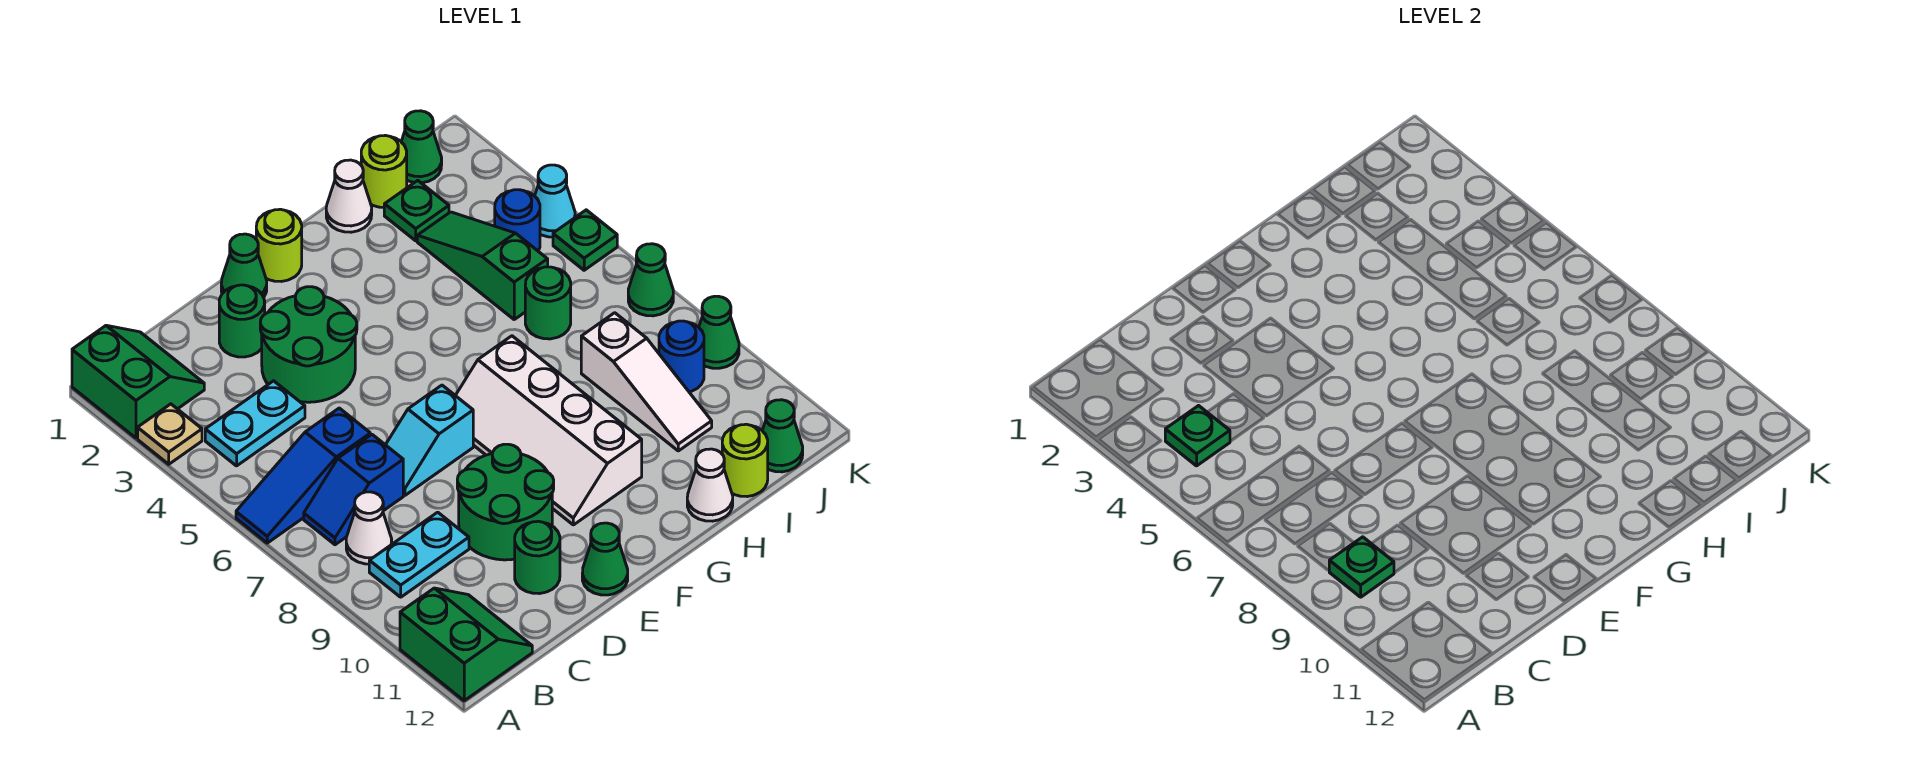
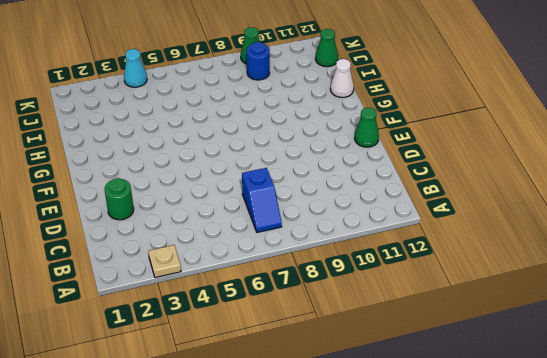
none -> green 2x2 slope [72,325,204,438]
none -> blue 1x3 slope [236,408,370,543]
none -> green 2x2 slope [400,588,532,701]
none -> cyan 1x2 plate [205,381,305,466]

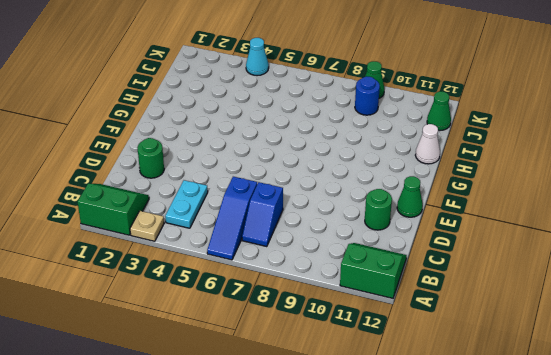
none -> white 1x1 cone [346,492,392,564]
none -> cyan 1x2 plate [369,512,469,597]
none -> green 2x2 round brick [260,287,357,402]
none -> cyan 1x2 slope [386,385,473,495]

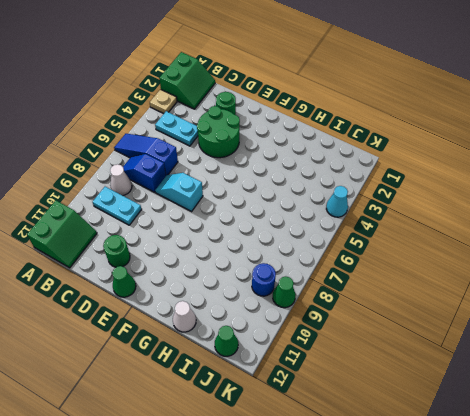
none -> green 2x2 round brick [457,444,554,560]
none -> green 1x1 cone [221,234,267,298]
none -> lime 1x1 round brick [256,209,302,282]
none -> white 2x4 slope [455,336,642,525]

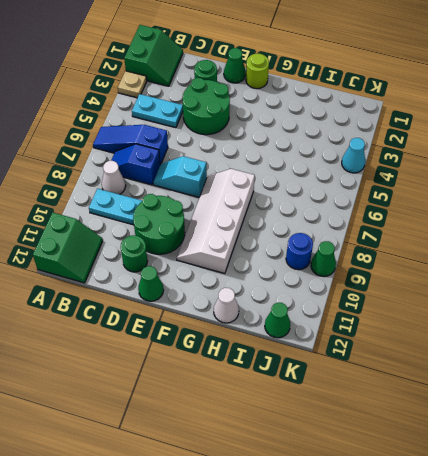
none -> white 1x1 cone [326,160,372,232]
none -> lime 1x1 round brick [361,135,407,207]
none -> green 1x1 plate [384,180,449,241]
none -> green 1x3 slope [417,212,548,319]

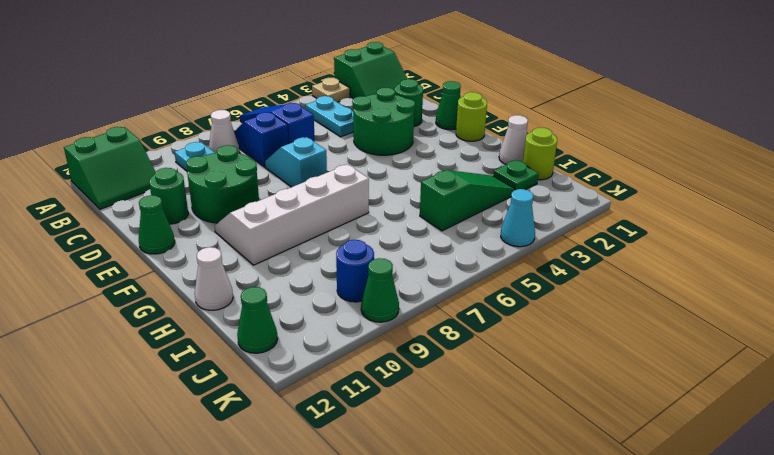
none -> green 1x1 round brick [525,267,571,339]
none -> white 1x3 slope [581,313,712,451]
none -> lime 1x1 round brick [722,424,768,497]
none -> green 1x1 cone [401,111,442,183]

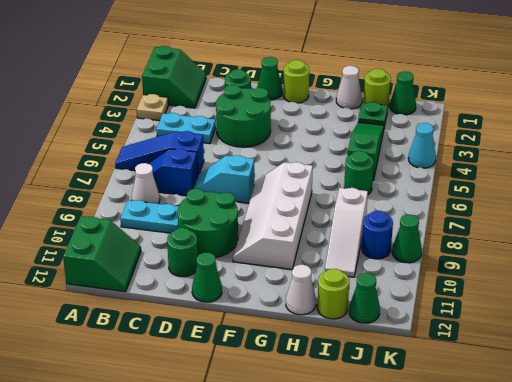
none -> blue 1x1 round brick [495,190,540,251]
none -> green 1x1 plate [553,210,617,270]
none -> green 1x1 cone [628,244,673,316]
none -> green 1x1 plate [1165,406,1230,466]

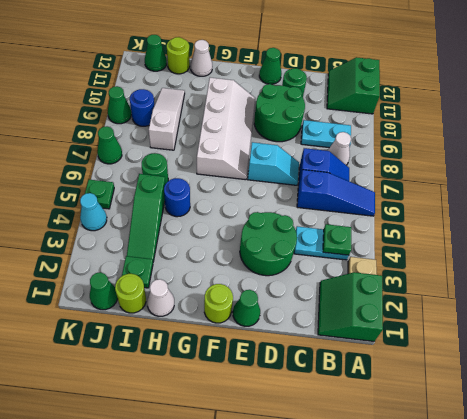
blue 1x1 round brick [164,178,190,217] -> blue 1x1 round brick moved to [495,190,540,251]
none -> green 1x1 round brick [219,285,265,357]
none -> green 1x1 plate [1329,537,1394,597]

